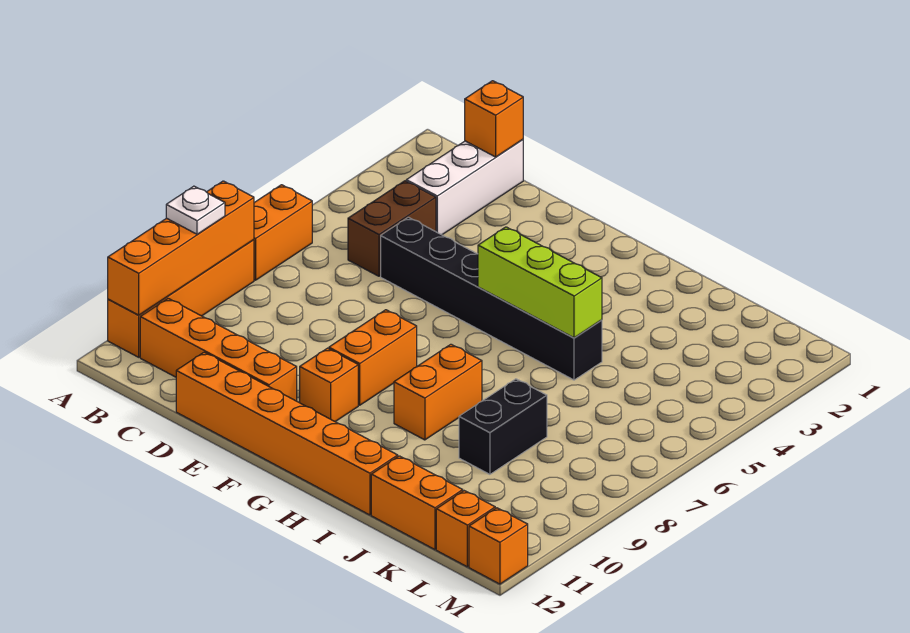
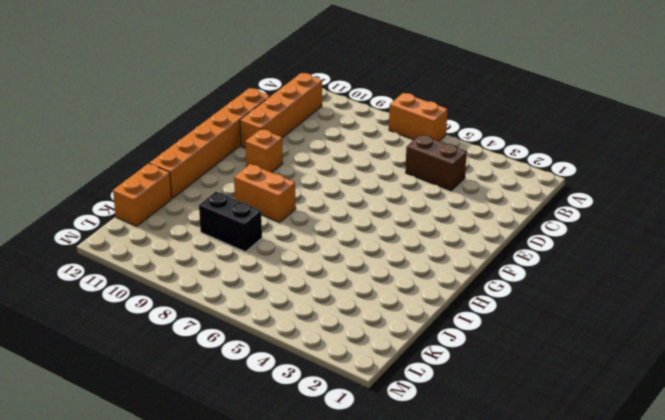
none -> orange 1x4 brick [108,240,254,357]
none -> white 1x3 brick [406,139,523,235]
none -> black 1x6 brick [381,217,602,380]

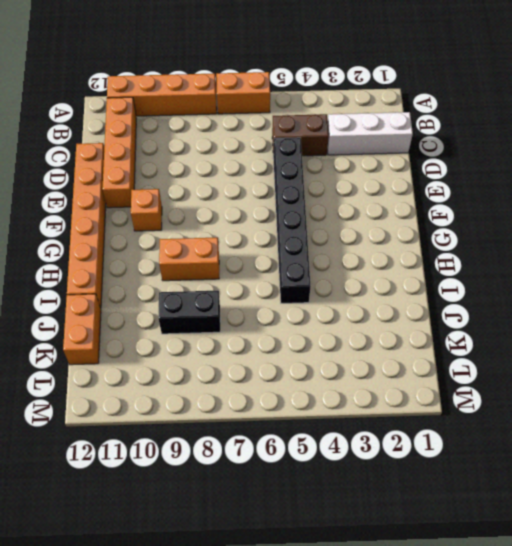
none -> orange 1x2 brick [329,310,417,405]
none -> orange 1x1 brick [436,491,495,567]
none -> orange 1x1 brick [469,508,528,584]

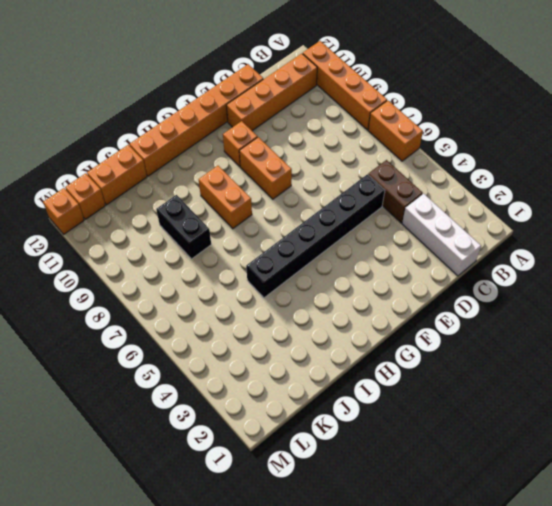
none -> orange 1x4 brick [108,181,254,315]
none -> orange 1x1 brick [465,81,523,157]
none -> lime 1x3 brick [478,227,602,338]

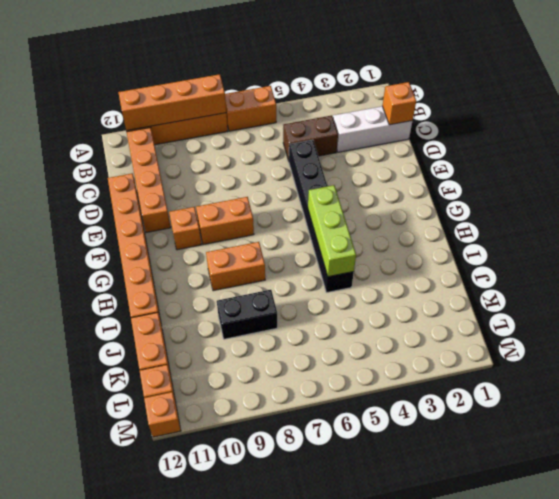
none -> white 1x1 plate [166,186,225,234]

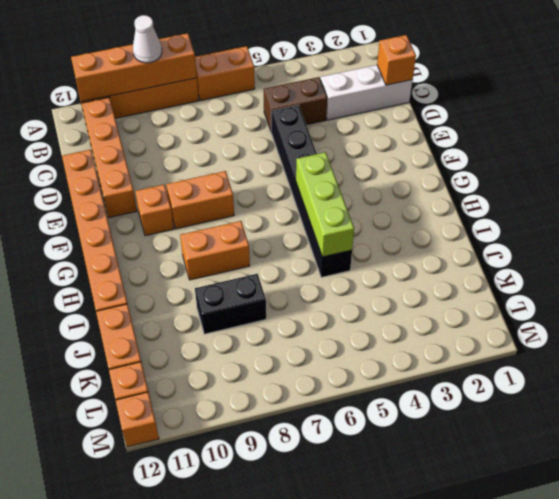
white 1x1 cone [133,15,162,63] -> white 1x1 plate [166,186,225,234]

